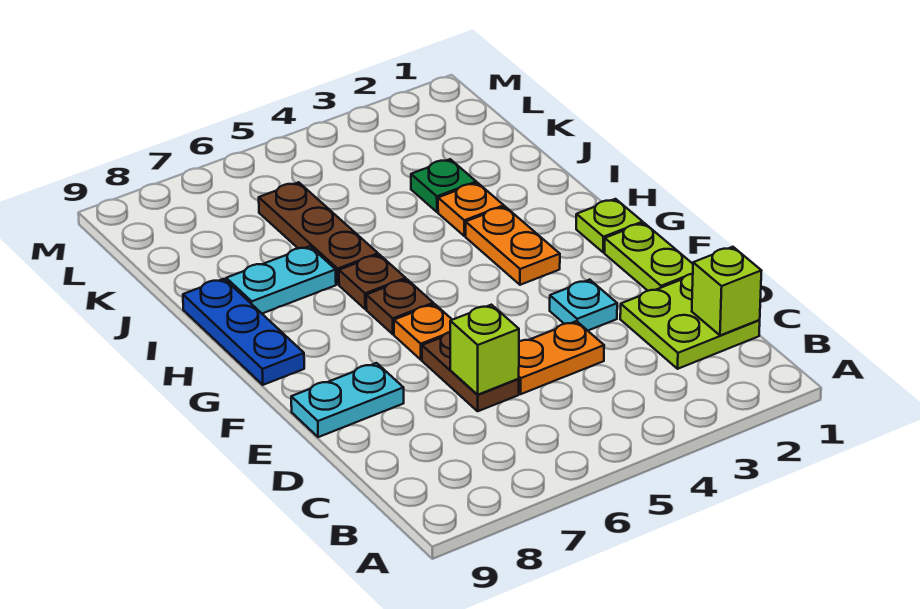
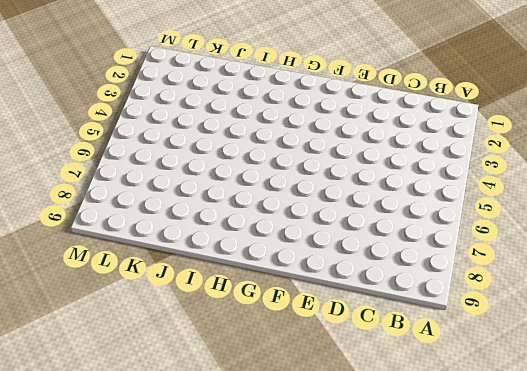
none -> lime 2x2 plate [620,274,760,369]
none -> orange 1x2 plate [519,321,604,394]
none -> brown 1x2 plate [422,332,519,411]

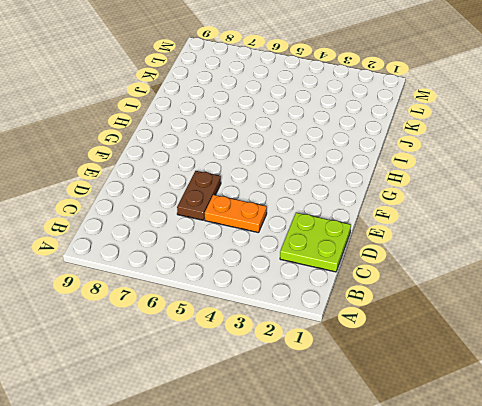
none -> lime 1x2 plate [605,223,693,291]
none -> cyan 1x1 plate [550,280,617,331]
none -> cyan 1x2 plate [291,363,404,437]

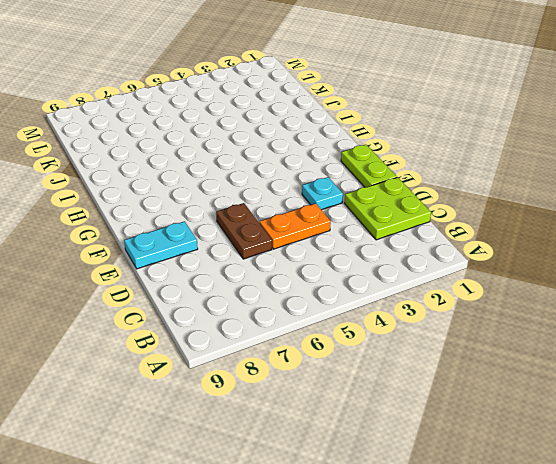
none -> orange 1x1 plate [394,304,452,360]
none -> lime 1x1 plate [576,199,643,252]
none -> orange 1x2 plate [466,207,560,285]

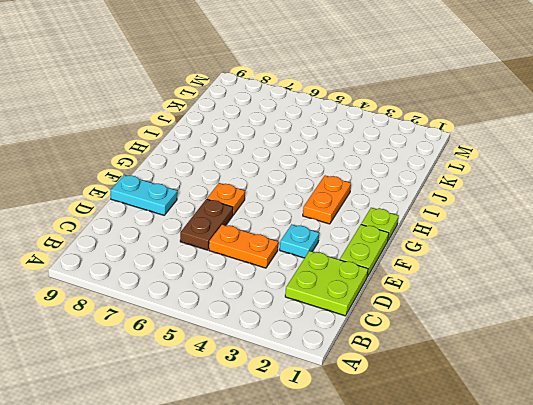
none -> brown 1x1 plate [366,279,433,334]
none -> blue 1x3 plate [183,279,304,385]
none -> brown 1x1 plate [339,255,406,309]

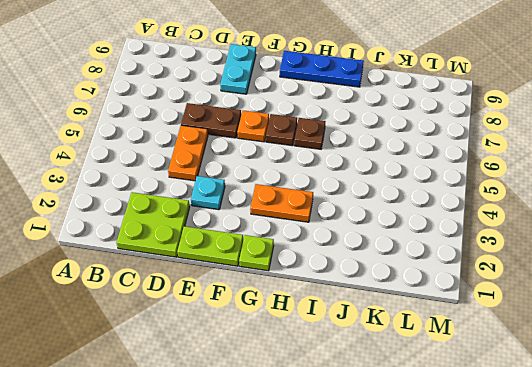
none -> orange 1x1 plate [438,183,504,236]
none -> brown 1x3 plate [259,182,378,284]
none -> cyan 1x2 plate [226,246,336,313]

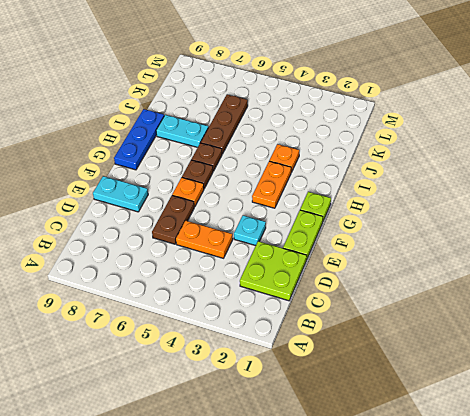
none -> green 1x1 plate [411,159,476,212]
none -> lime 1x1 brick [692,247,761,335]
none -> lime 1x1 brick [450,305,519,395]

